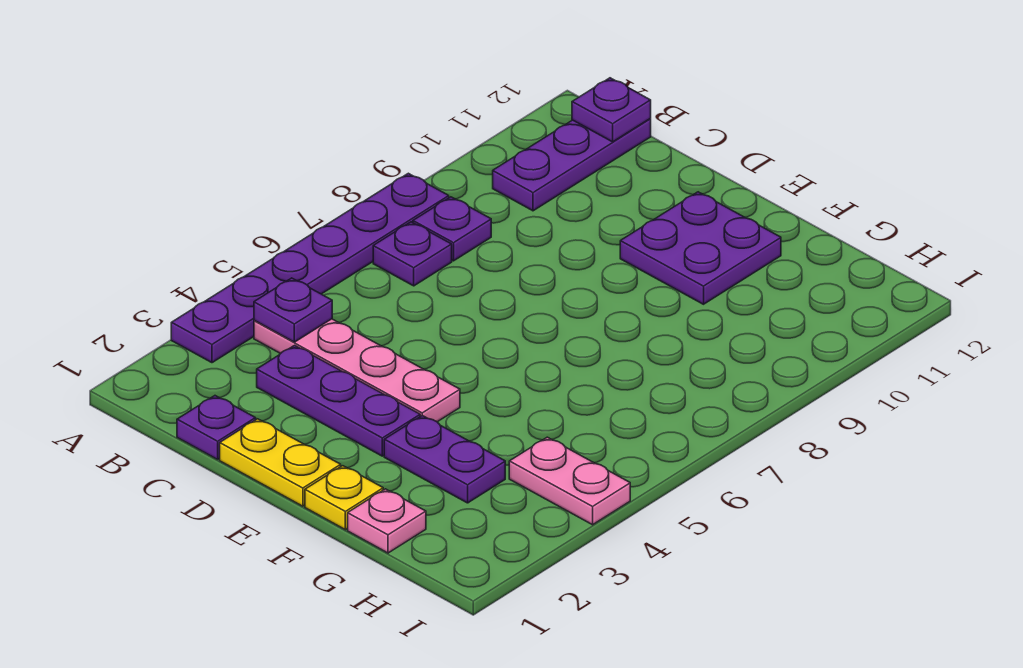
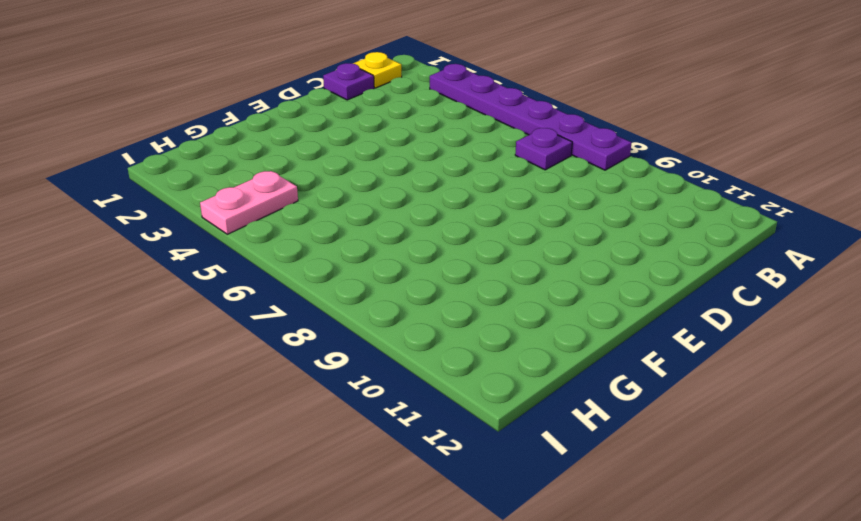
yellow 1x1 plate [353,52,402,88] -> yellow 1x1 plate moved to [305,466,383,530]
none -> pink 1x4 plate [254,319,460,422]
none -> purple 1x1 plate [413,197,491,261]
none -> purple 1x3 plate [493,119,651,211]

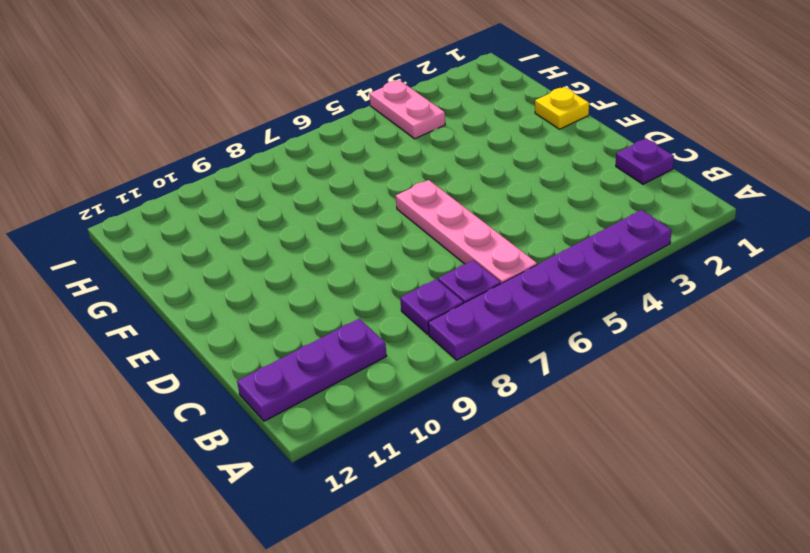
pink 1x4 plate [396,180,537,284] -> pink 1x4 plate moved to [254,319,460,422]
none -> purple 1x3 plate [257,345,420,456]
none -> yellow 1x2 plate [220,419,341,506]
none -> purple 2x2 plate [620,192,781,304]

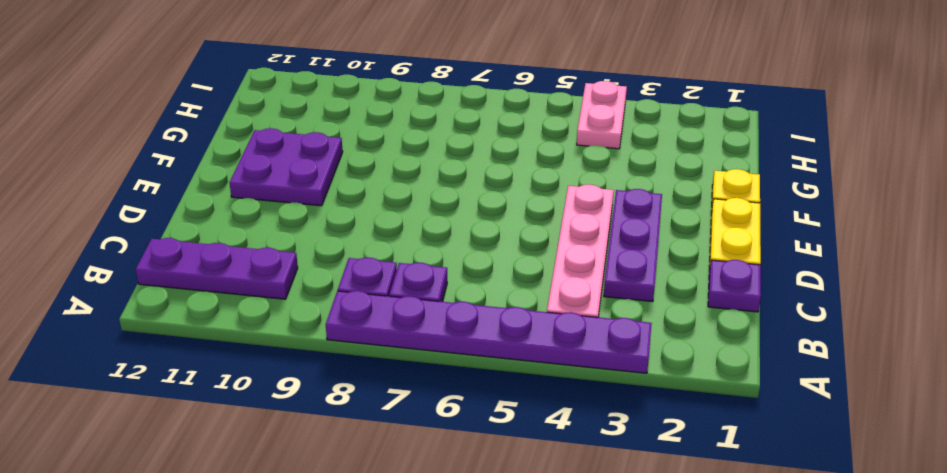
none -> purple 1x2 plate [384,415,505,503]
none -> pink 1x1 plate [348,489,426,553]
none -> purple 1x1 plate [254,278,332,342]

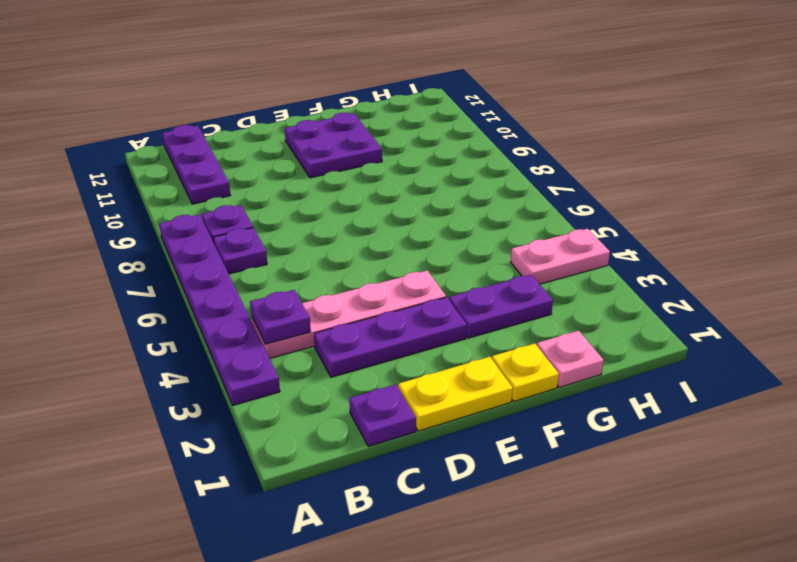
none -> purple 1x1 plate [572,78,651,142]

